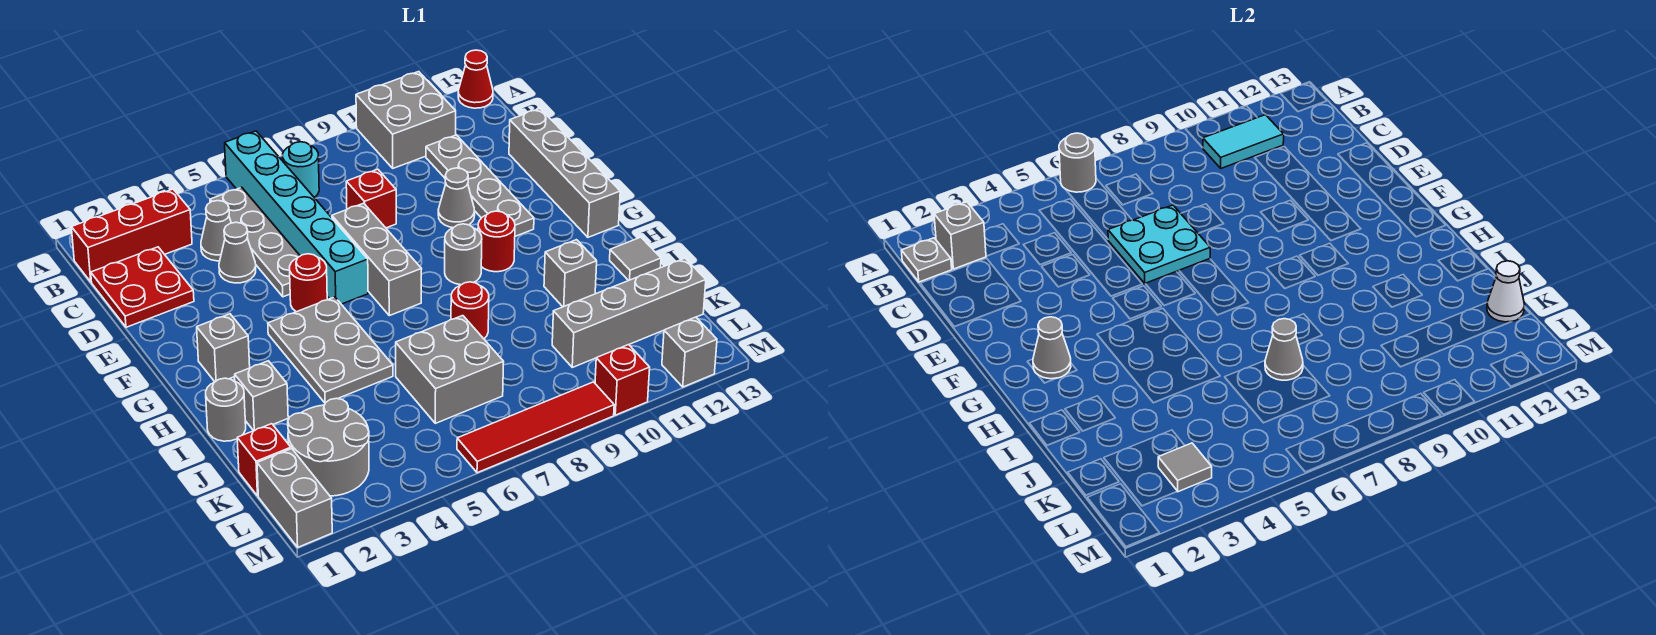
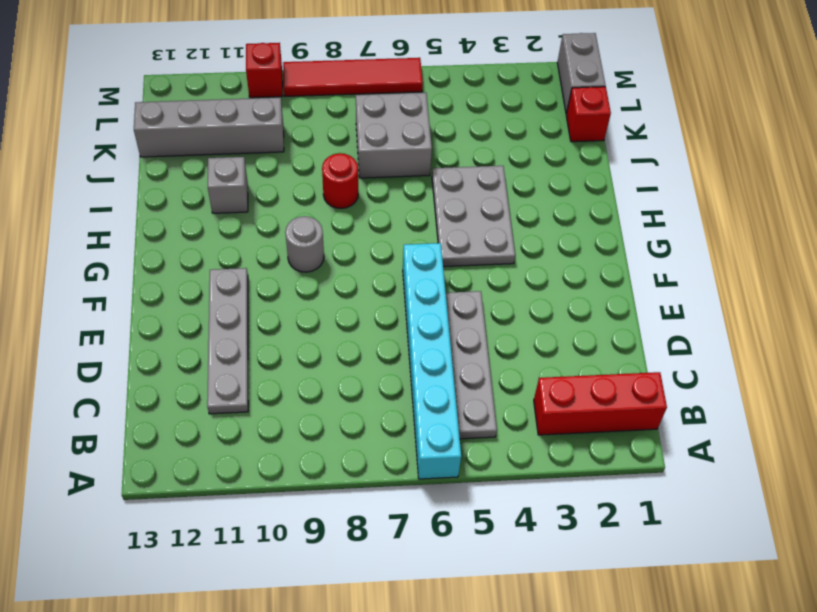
none -> grey 2x2 brick [356,72,456,168]
none -> red 1x1 cone [458,50,493,108]
none -> cyan 1x1 round brick [283,142,319,197]
none -> red 2x2 plate [91,247,194,327]

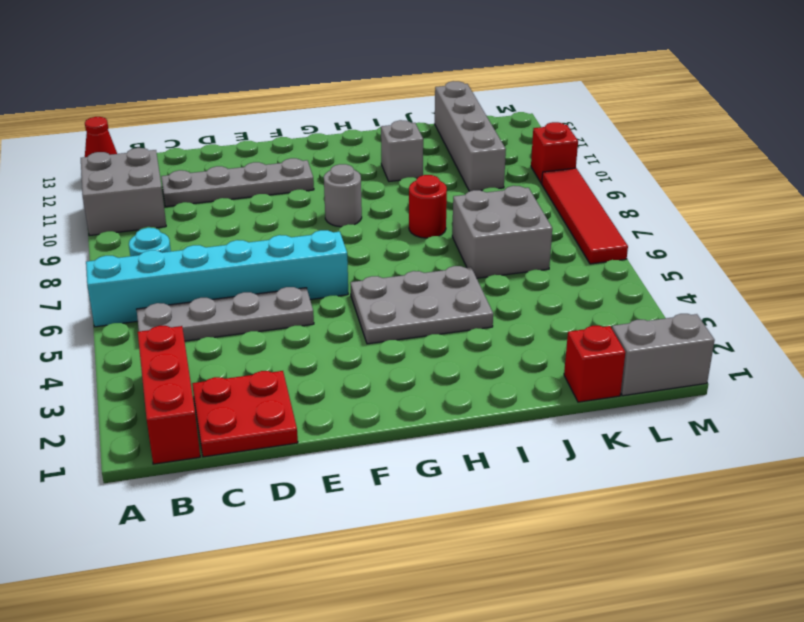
none -> grey 1x1 cone [201,201,231,261]
none -> grey 1x1 cone [219,222,256,283]
none -> red 1x1 brick [346,169,396,228]
none -> grey 1x4 brick [509,109,620,237]

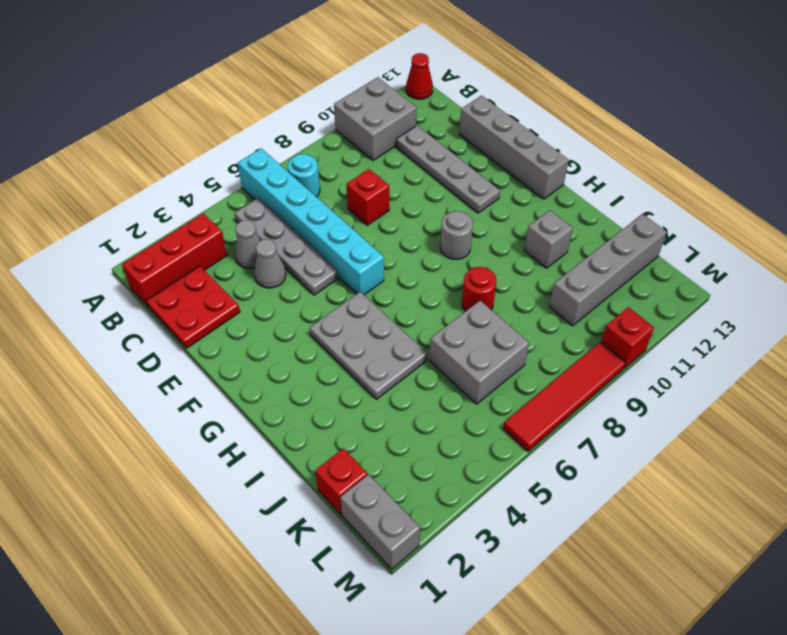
none -> grey 1x3 brick [332,203,421,316]
none -> grey 1x1 cone [438,168,475,228]
none -> red 1x1 round brick [289,254,327,312]
none -> grey 1x1 brick [197,314,250,382]

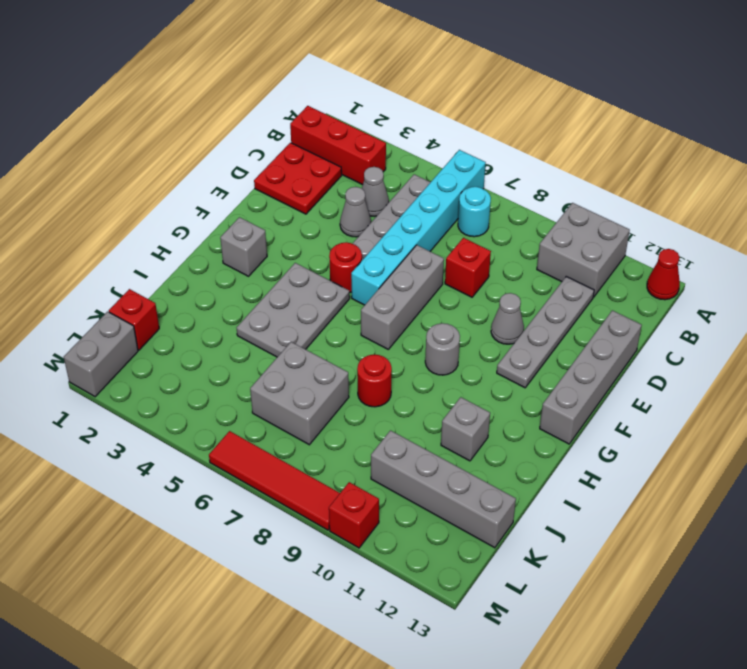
none -> red 1x1 round brick [478,211,515,272]
none -> grey 1x1 round brick [206,378,246,441]
none -> grey 1x1 brick [235,361,288,431]
none -> grey 1x1 tile [610,237,661,281]

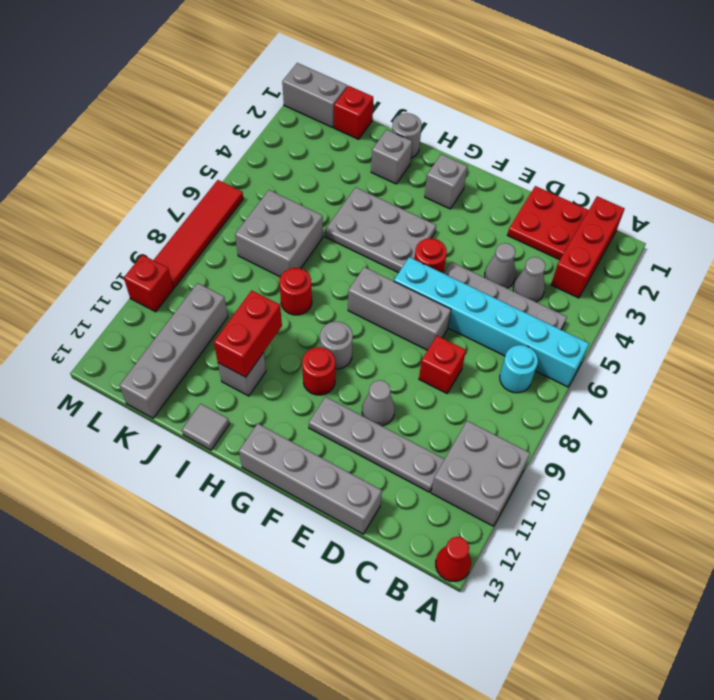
red 1x2 brick [214,291,282,377] -> none
none -> grey 2x2 round brick [288,398,369,496]
none -> grey 1x1 brick [662,317,717,387]
none -> grey 1x1 round brick [1059,133,1096,192]
none -> grey 1x1 plate [901,238,952,282]

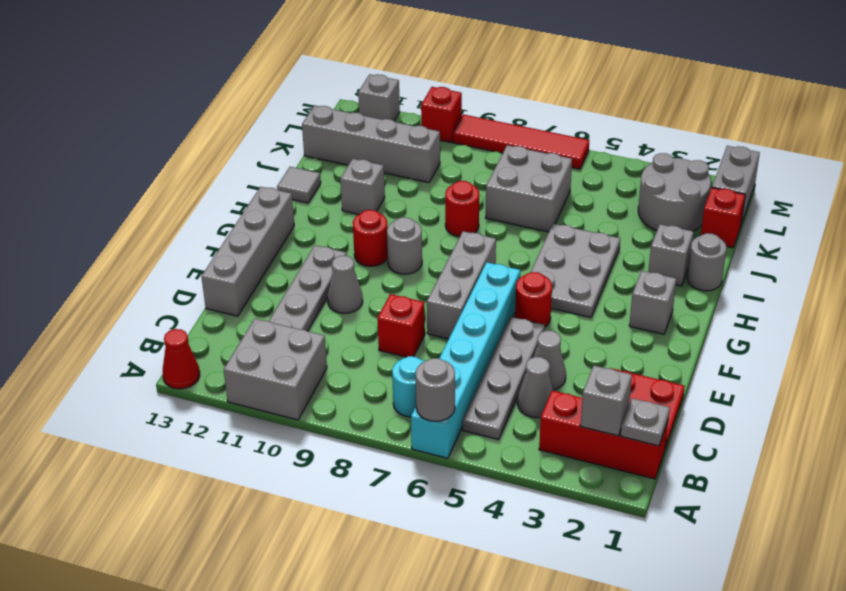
none -> cyan 1x2 tile [1203,115,1284,168]
none -> cyan 2x2 plate [1108,205,1210,284]
none -> grey 1x1 cone [1033,317,1071,379]
none -> grey 1x1 cone [1265,319,1303,380]

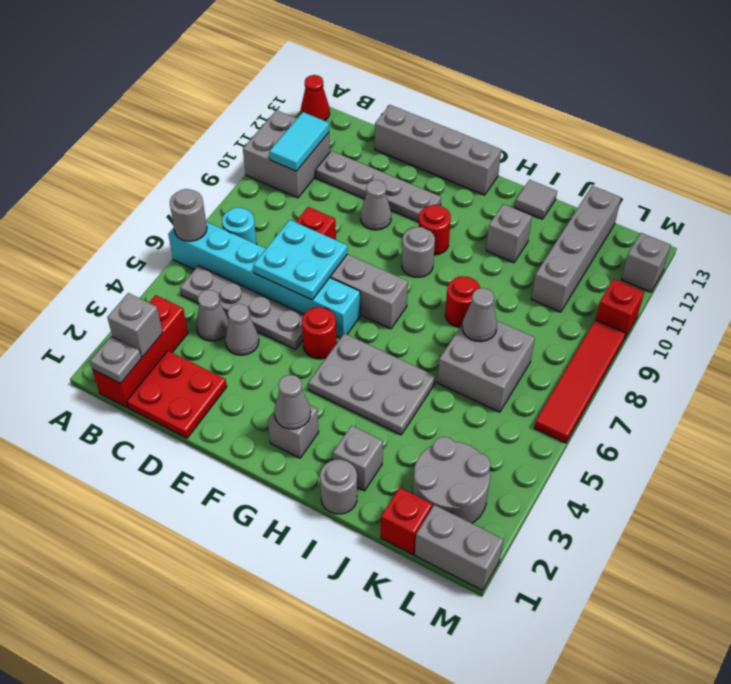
none -> white 1x1 cone [1487,261,1524,322]
none -> grey 1x1 tile [1158,443,1212,492]

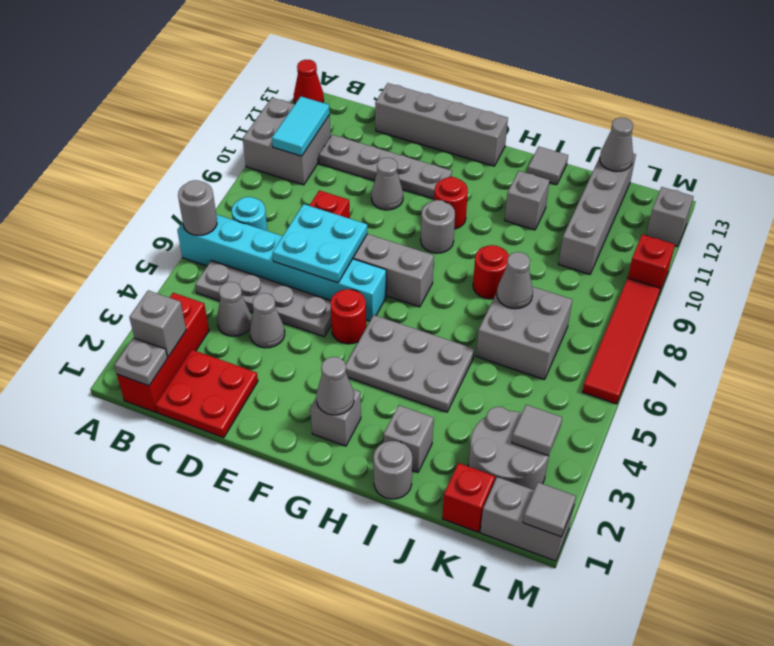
grey 1x1 cone [600,117,633,172] -> white 1x1 cone [1487,261,1524,322]
grey 1x1 tile [523,482,576,537] -> none

